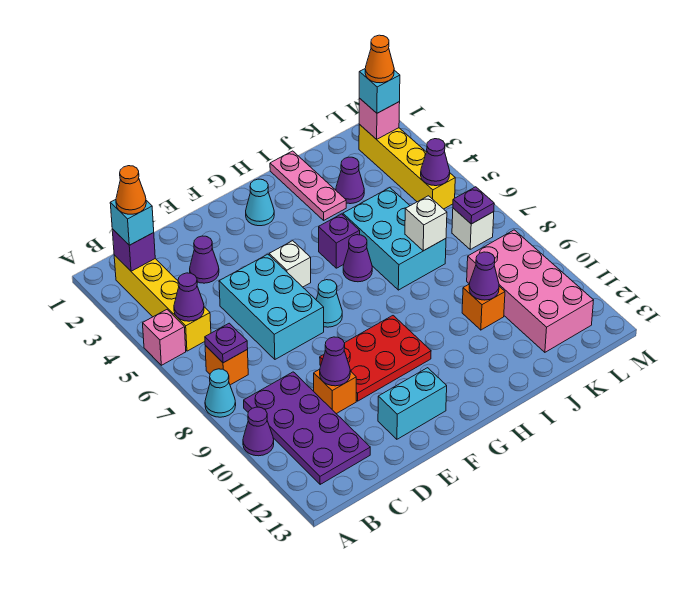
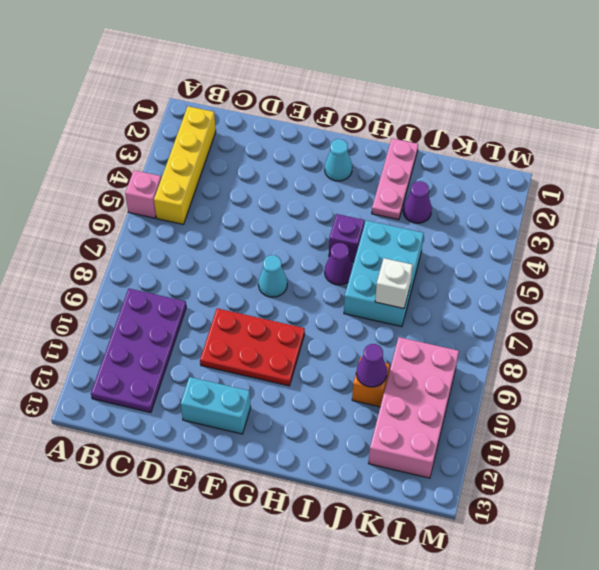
none -> cyan 1x1 cone [205,369,236,417]
none -> purple 1x1 cone [243,407,274,456]
none -> orange 1x1 brick [205,346,248,385]
none -> purple 1x1 cone [190,236,219,283]

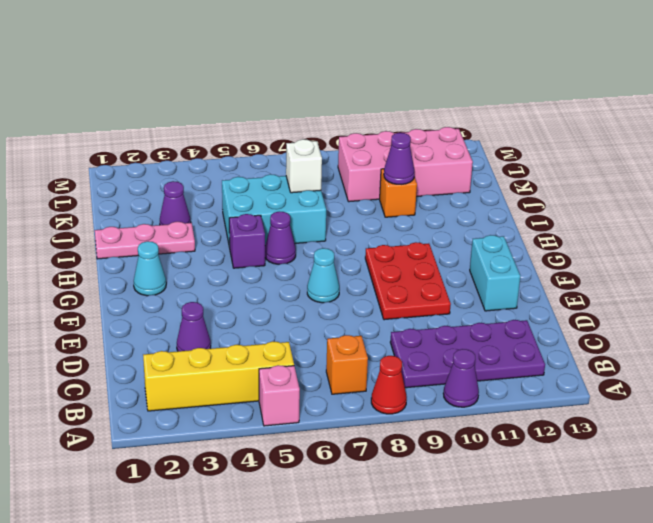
red 1x1 cone [371,356,407,414] -> cyan 1x1 cone [205,369,236,417]
none -> cyan 2x3 brick [219,254,324,359]
none -> orange 1x1 brick [314,369,356,414]
none -> white 1x1 brick [269,241,311,287]
none -> yellow 1x4 brick [359,124,455,209]

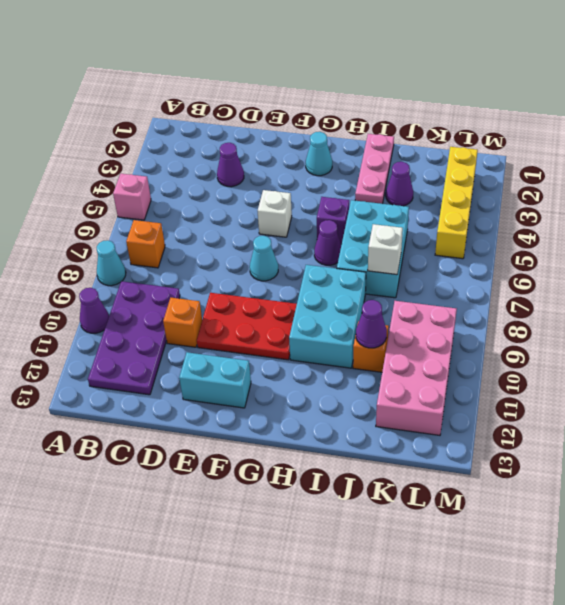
cyan 2x3 brick [289,265,366,368] -> cyan 2x3 brick moved to [219,254,324,359]
none -> yellow 1x4 brick [114,255,211,351]
none -> white 1x1 brick [452,208,494,249]
none -> purple 1x1 brick [112,229,155,271]
none -> purple 1x1 cone [174,273,204,321]

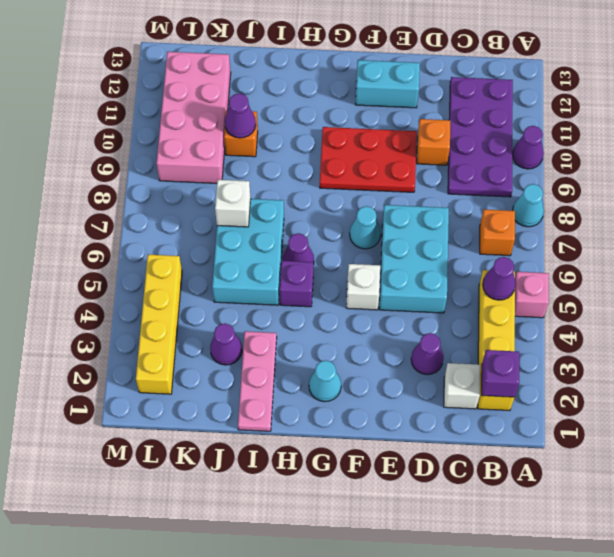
white 1x1 brick [444,363,480,409] -> white 1x1 brick moved to [452,208,494,249]
none -> purple 1x1 plate [205,323,248,363]
none -> purple 1x1 cone [320,337,350,386]
none -> pink 1x1 brick [359,98,400,139]
none -> purple 1x1 cone [421,139,450,186]

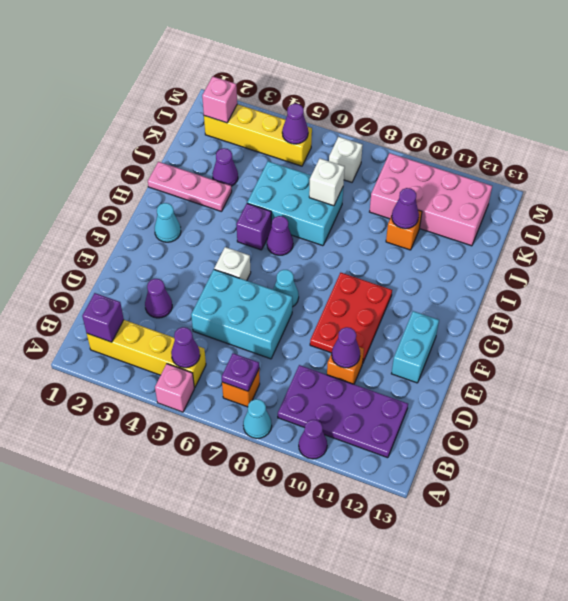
none -> purple 1x1 plate [453,187,494,224]
none -> cyan 1x1 brick [110,199,154,245]
none -> cyan 1x1 brick [359,69,400,113]
none -> orange 1x1 cone [116,166,146,214]

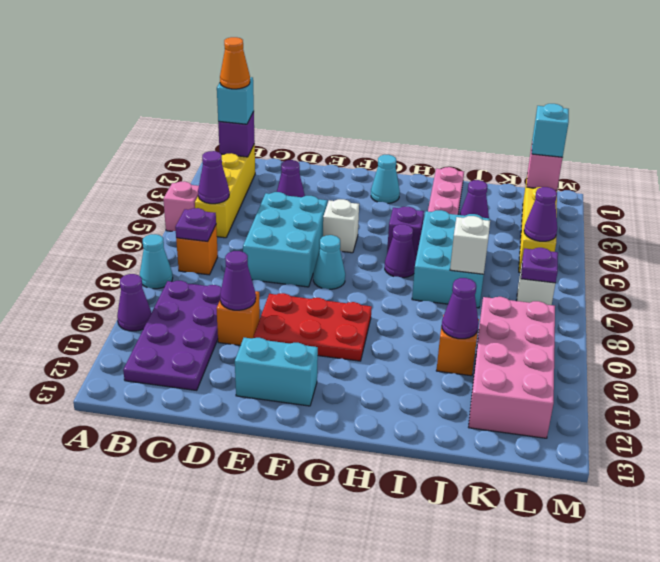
none -> orange 1x1 cone [365,35,394,83]

